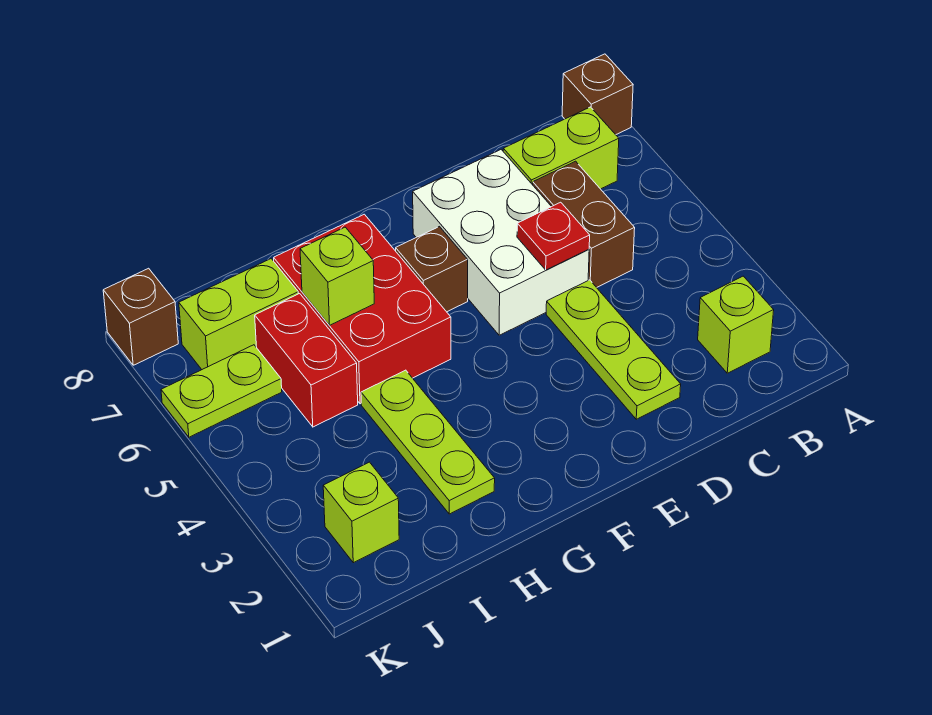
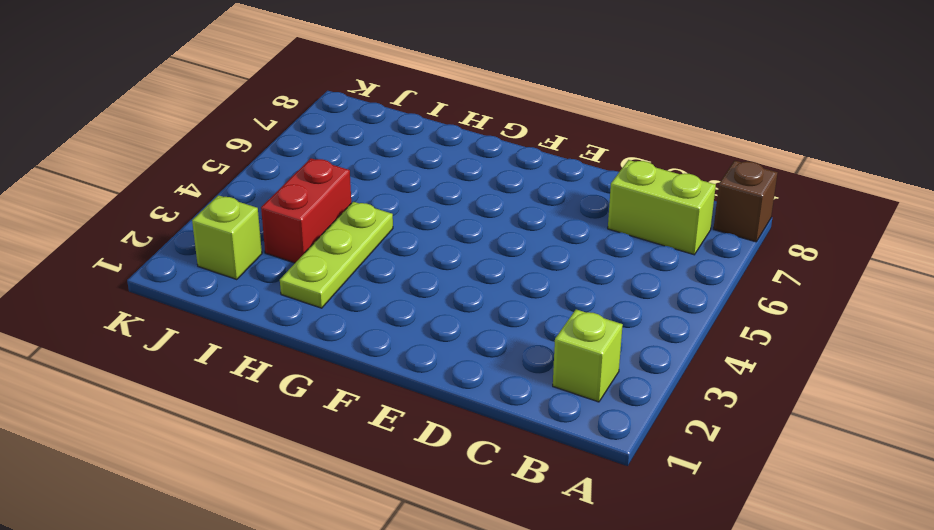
red 1x2 brick [261,158,351,263] -> red 1x2 brick moved to [255,294,358,427]
none -> brown 1x2 brick [533,161,635,288]
none -> lime 1x3 plate [546,280,681,419]
none -> white 2x3 brick [413,150,589,335]

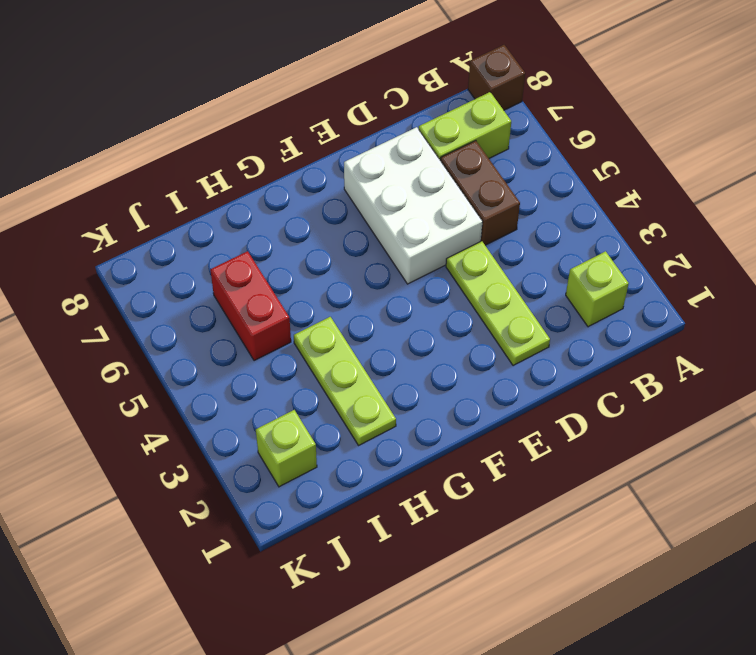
none -> brown 1x1 brick [396,227,468,312]
none -> red 2x3 brick [274,214,451,404]
none -> lime 1x2 brick [179,259,298,369]

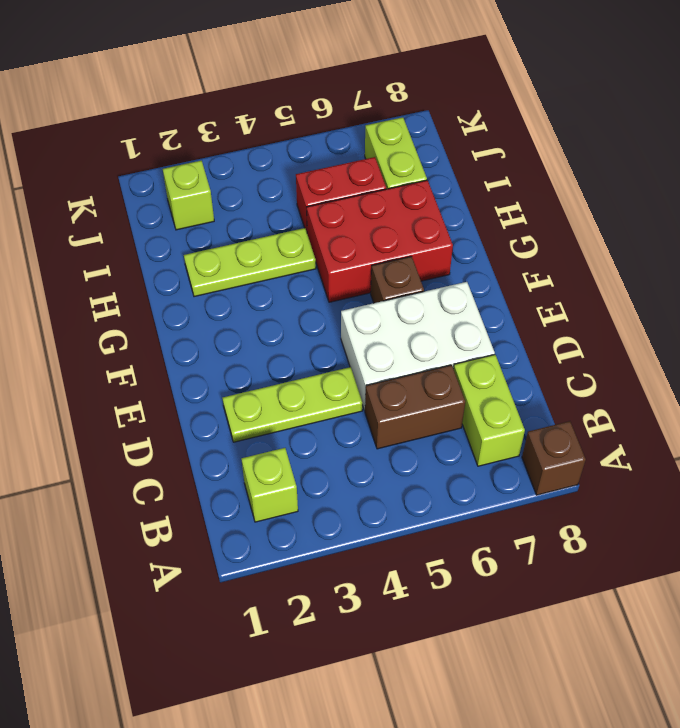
none -> lime 1x2 plate [161,345,282,437]
none -> brown 1x1 brick [103,268,178,365]
none -> red 1x1 plate [517,202,590,270]

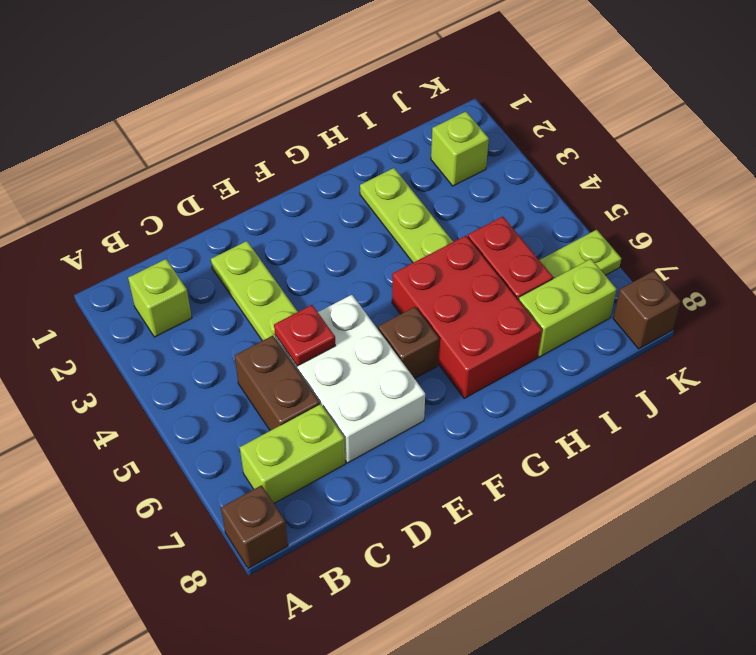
none -> lime 1x1 brick [300,227,374,325]

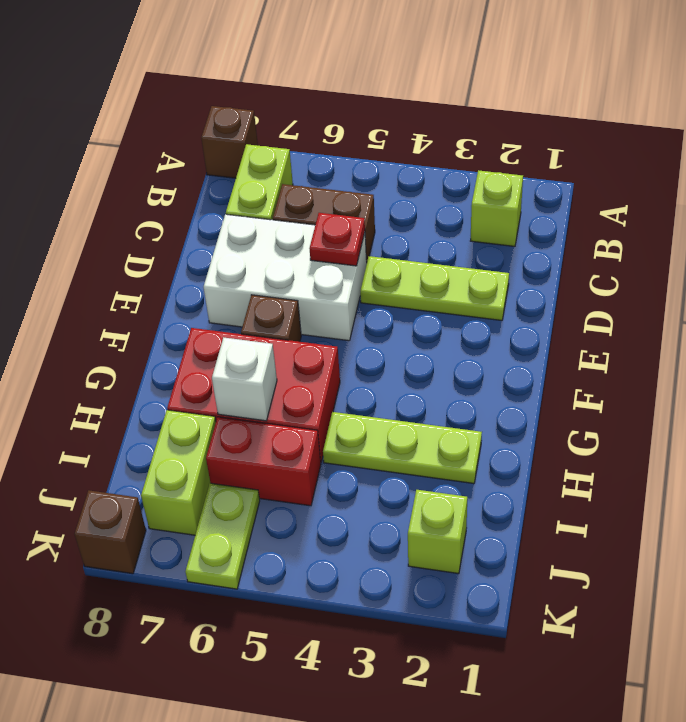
white 1x1 brick [212,337,277,421] -> lime 1x1 brick [300,227,374,325]

